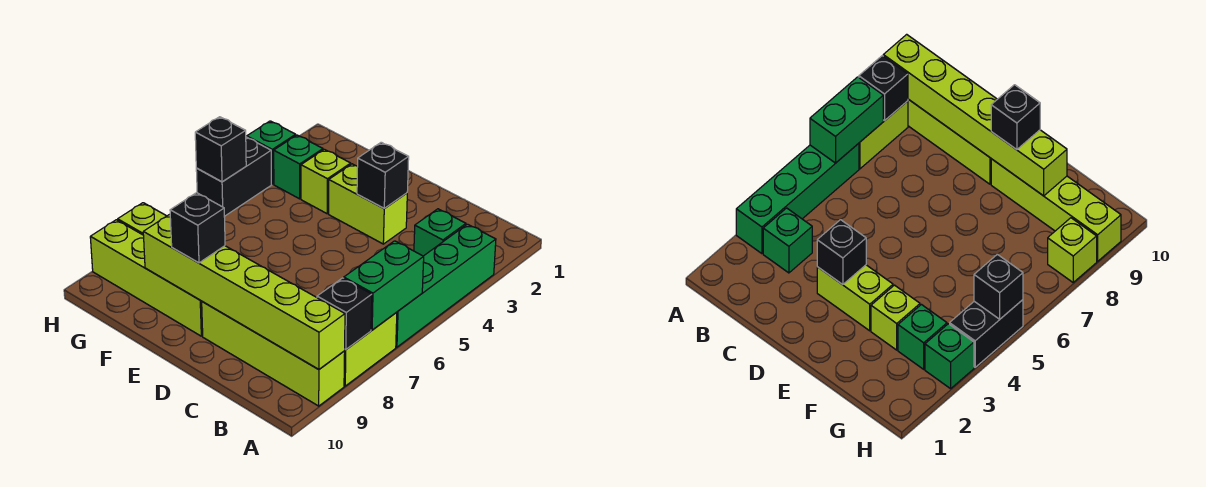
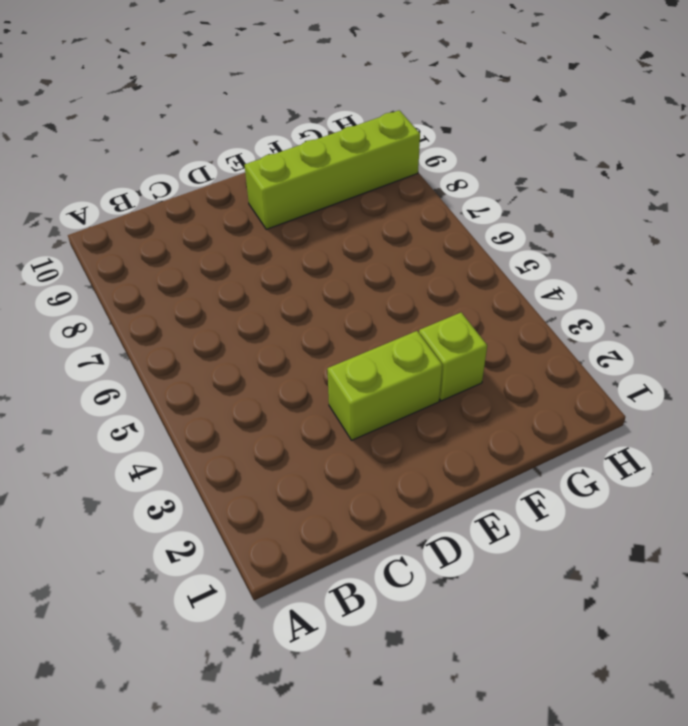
none -> green 1x4 brick [396,224,496,347]
none -> lime 1x2 brick [344,312,397,386]
none -> lime 1x4 brick [202,301,345,406]

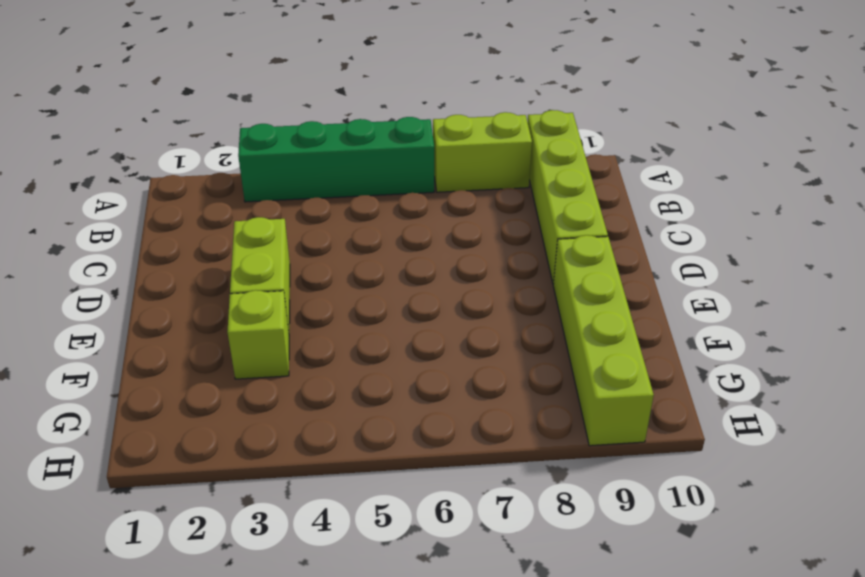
none -> green 1x1 brick [414,209,466,256]
none -> green 1x1 brick [274,135,323,199]
none -> green 1x1 brick [247,121,296,184]

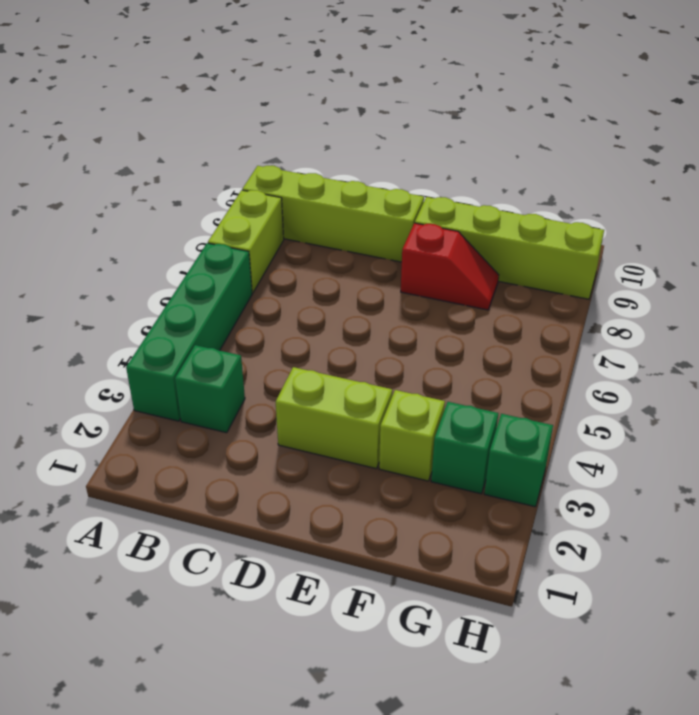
red 1x2 slope [401,223,499,310] -> none
none -> black 1x2 brick [196,137,271,216]
none -> lime 1x1 brick [118,203,166,235]
none -> green 1x2 brick [344,241,424,330]

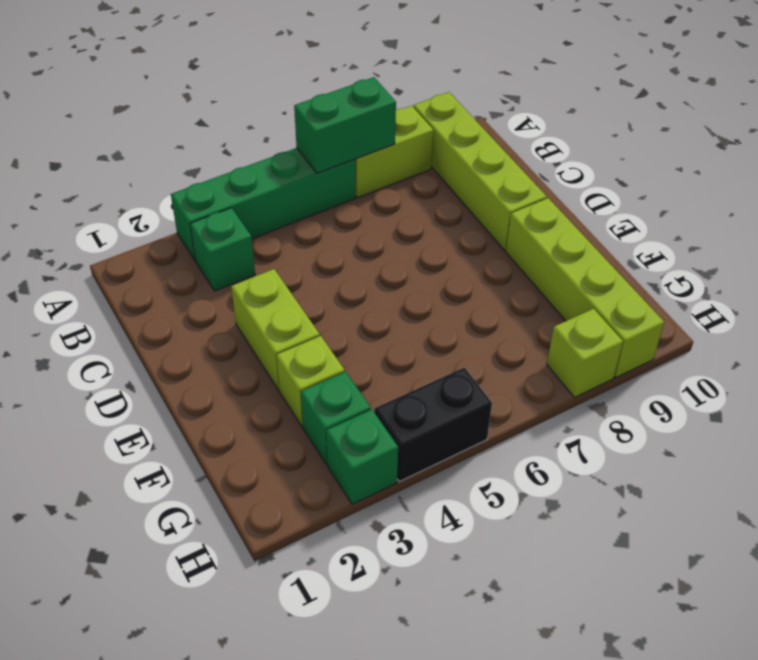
none -> black 1x1 brick [317,278,372,350]
none -> lime 1x6 brick [143,215,345,369]
none -> black 1x1 brick [357,142,409,208]

